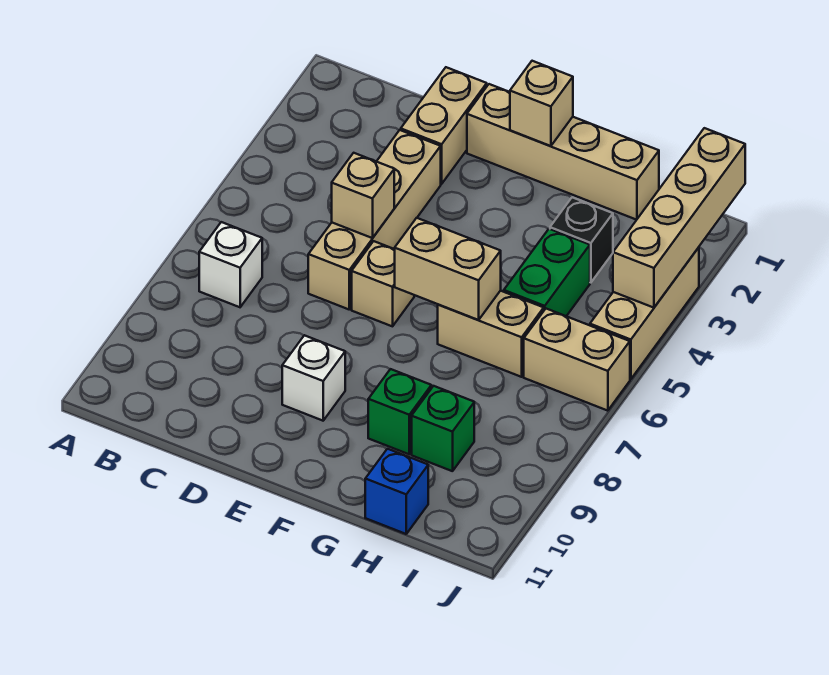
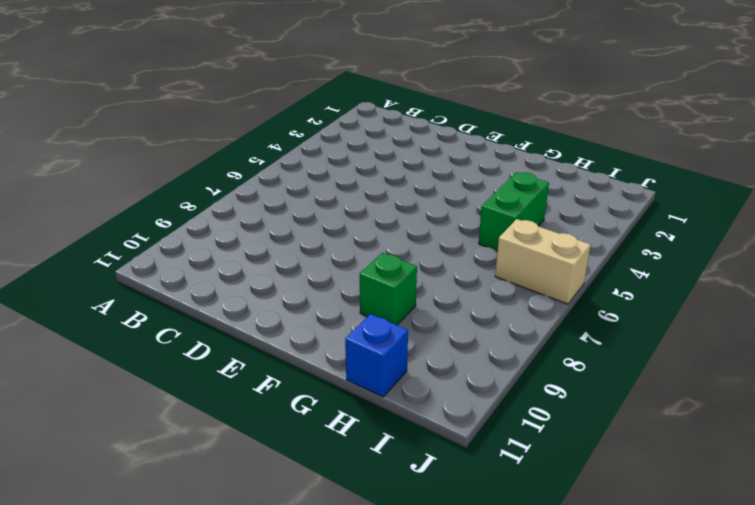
none -> white 1x1 brick [199,222,262,307]
none -> tan 1x2 brick [401,67,487,184]
none -> tan 1x4 brick [308,130,441,309]

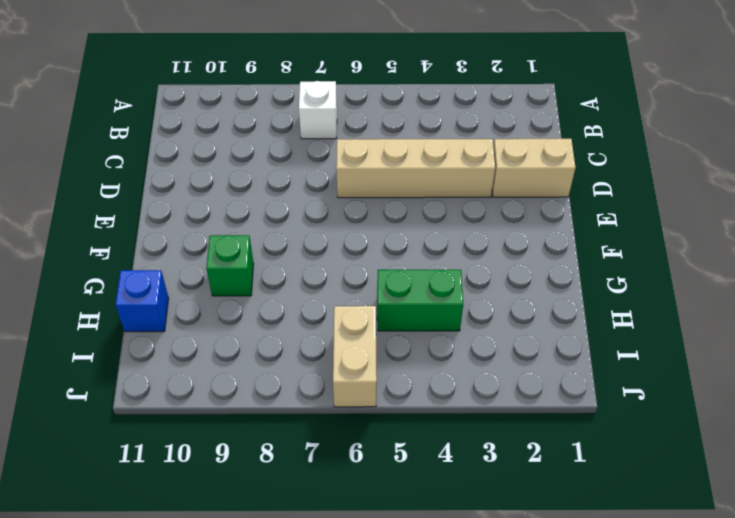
none -> tan 1x4 brick [467,84,659,220]
none -> tan 1x1 brick [352,241,414,326]
none -> white 1x1 brick [282,335,345,421]

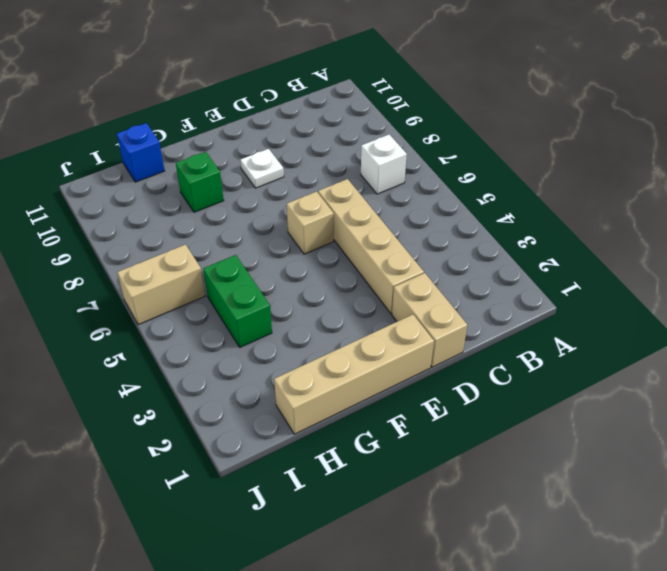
white 1x1 plate [240,149,284,188] -> white 1x1 brick [282,335,345,421]
none -> tan 1x2 brick [438,291,544,377]
none -> black 1x1 brick [550,197,613,283]
none -> green 1x1 brick [412,386,474,471]

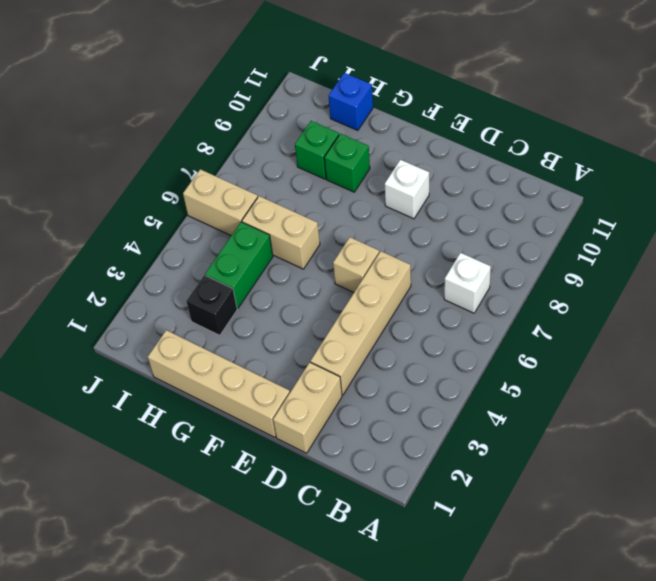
none -> tan 1x3 brick [590,247,699,379]
none -> tan 1x1 brick [332,153,394,238]
none -> tan 1x1 brick [510,61,573,146]

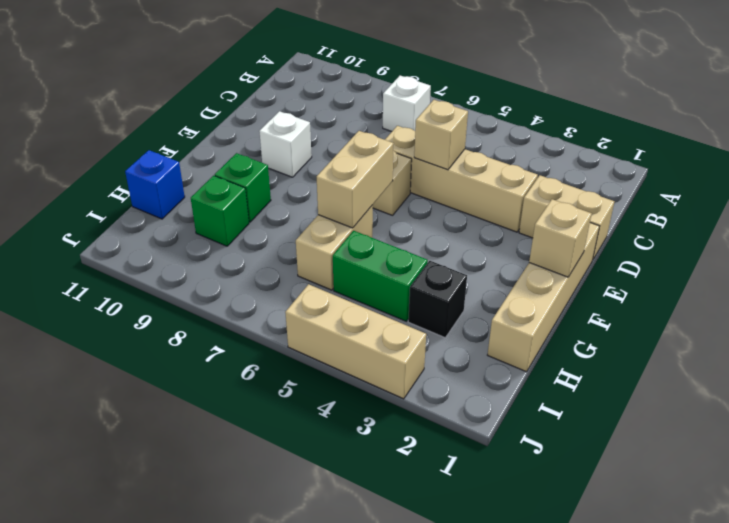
none -> tan 1x2 brick [524,309,630,411]
none -> tan 1x4 brick [613,128,745,308]

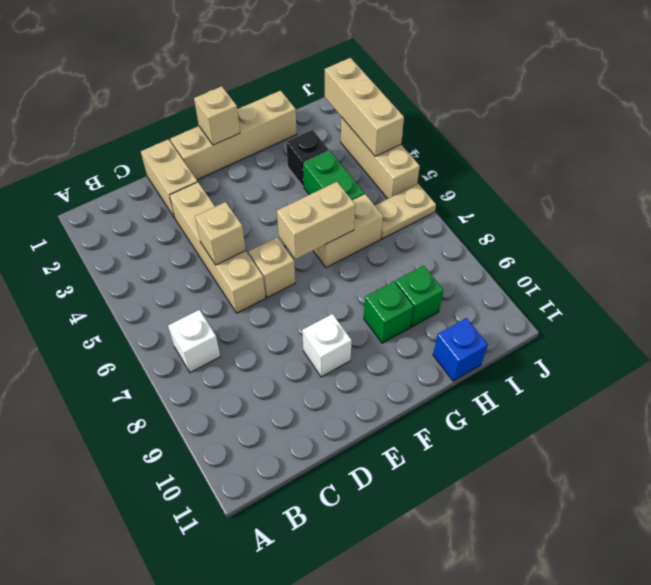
tan 1x2 plate [375,184,436,239] -> tan 1x2 brick [524,309,630,411]
tan 1x3 brick [325,58,404,156] -> tan 1x4 brick [613,128,745,308]

